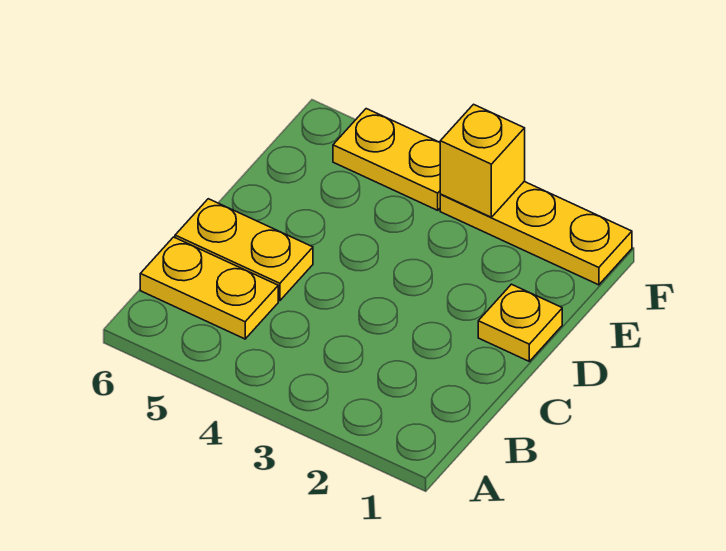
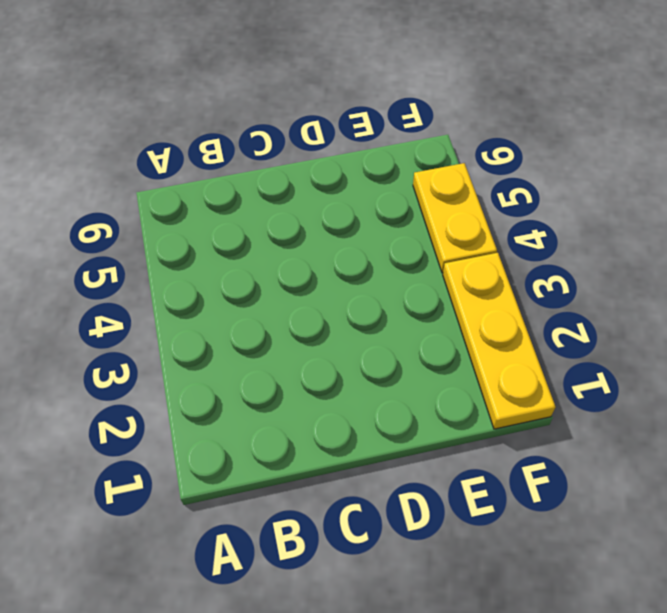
none -> yellow 1x2 plate [140,237,278,339]
none -> yellow 1x2 plate [175,199,313,301]

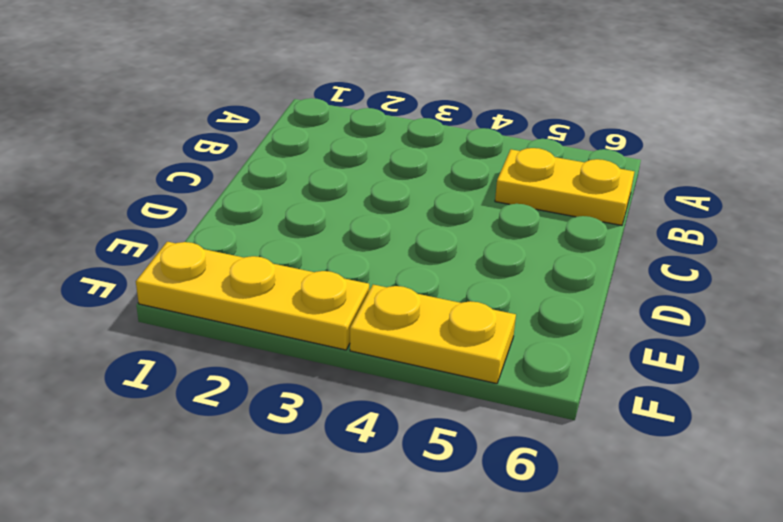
none -> yellow 1x2 plate [175,199,313,301]
none -> yellow 1x1 plate [478,284,562,361]

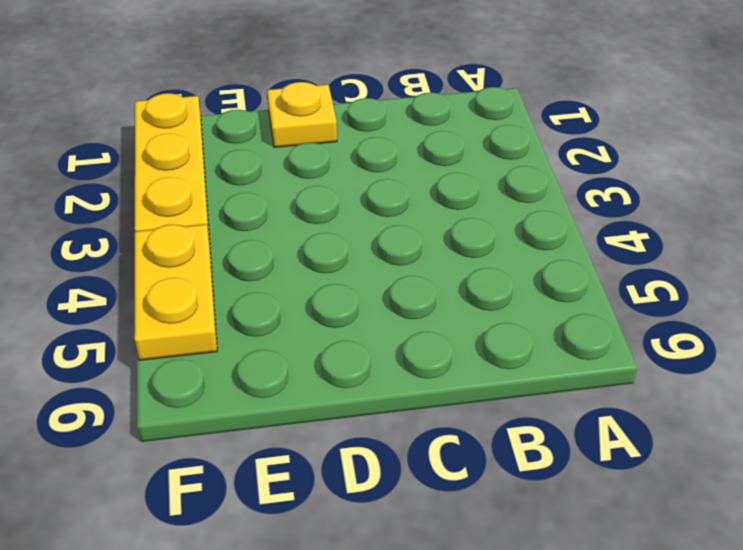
none -> yellow 1x2 plate [140,237,278,339]
none -> yellow 1x2 plate [175,199,313,301]

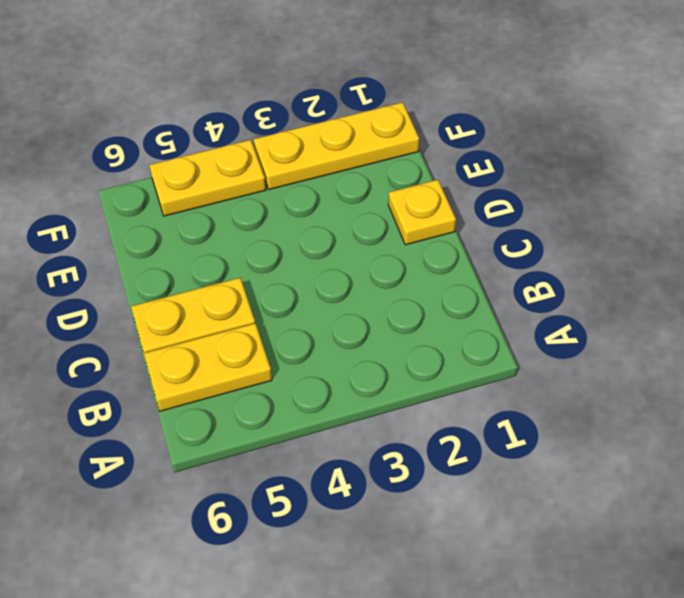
none -> yellow 1x1 brick [440,104,525,217]

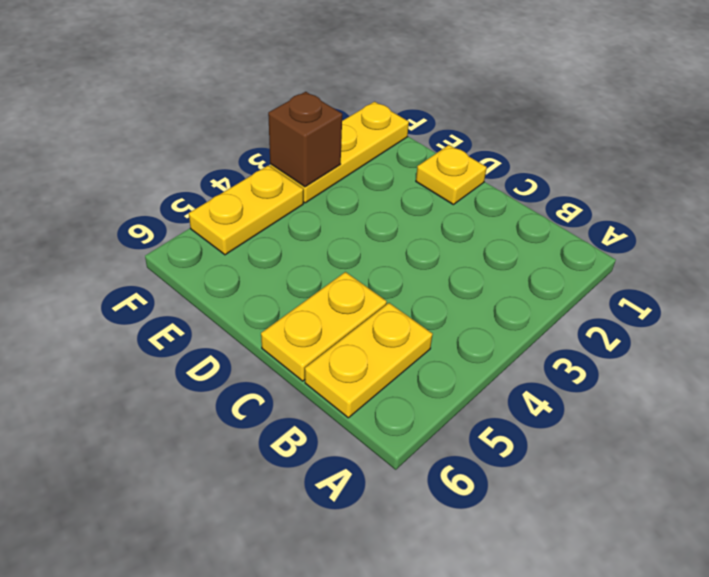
brown 1x1 brick [268,92,342,187] -> yellow 1x1 brick [440,104,525,217]

